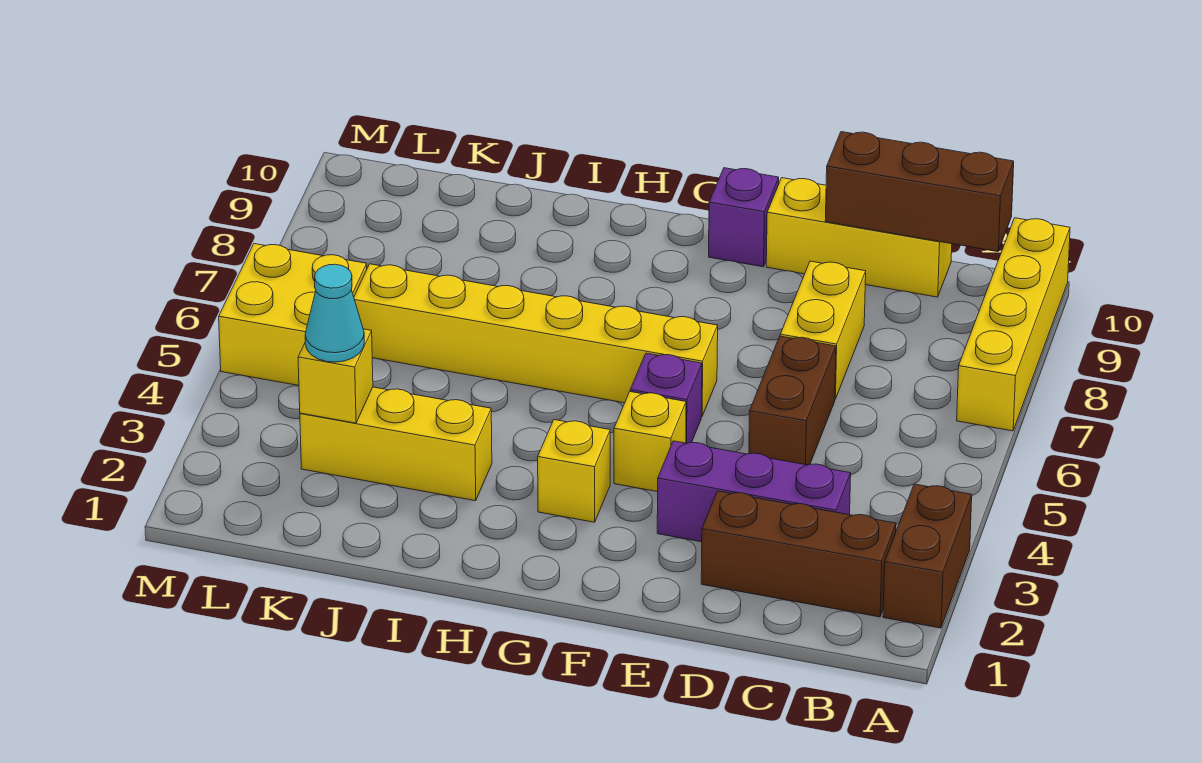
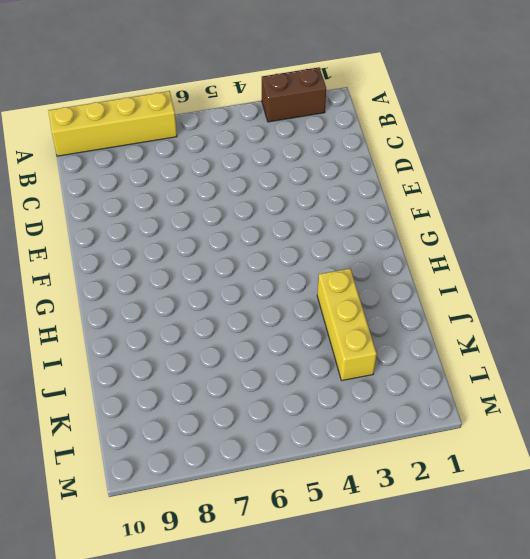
none -> brown 1x3 brick [701,491,896,617]
none -> purple 1x3 brick [657,441,851,542]
none -> yellow 1x3 brick [766,178,952,297]

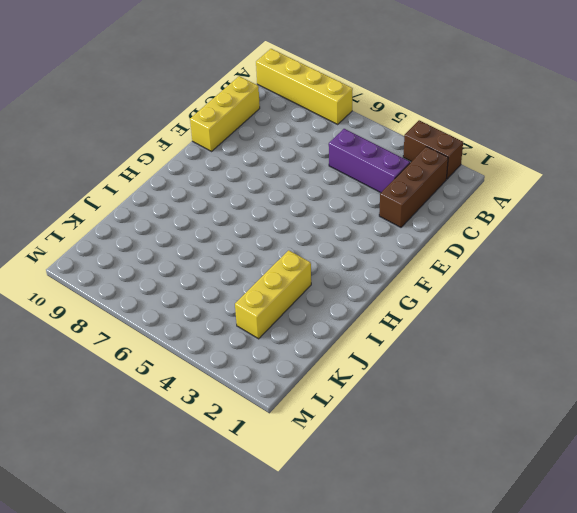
purple 1x3 brick [329,129,410,193] -> purple 1x3 brick turned to [657,441,851,542]
none -> brown 1x2 brick [749,336,836,465]
none -> yellow 1x2 brick [780,261,866,399]
none -> yellow 1x1 brick [614,392,686,492]

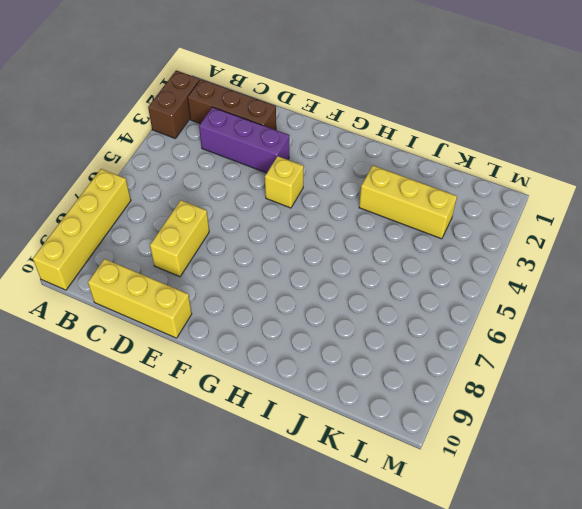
none -> brown 1x2 brick [749,336,836,465]
none -> purple 1x1 brick [630,353,702,443]
none -> yellow 1x6 brick [354,264,718,417]

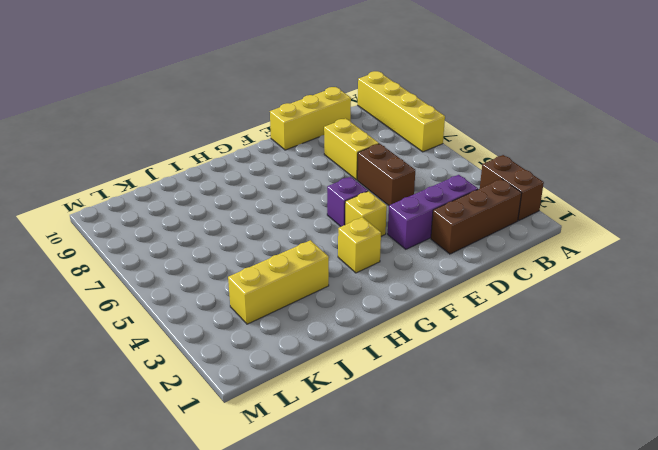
none -> yellow 1x6 brick [354,264,718,417]
none -> purple 1x1 brick [709,168,779,267]
none -> yellow 2x2 brick [219,244,367,386]

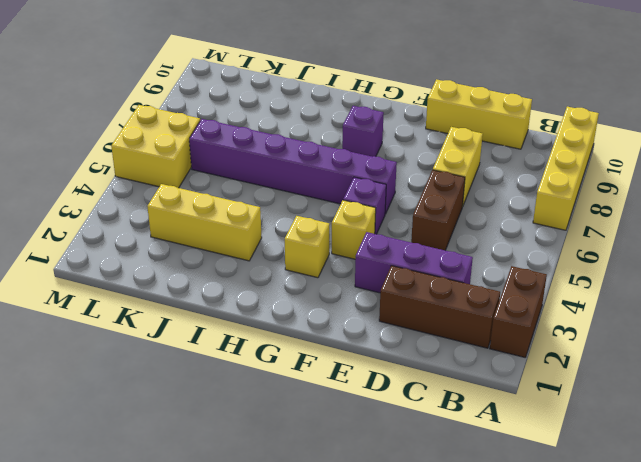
purple 1x6 brick [189,119,397,214] -> yellow 1x6 brick [354,264,718,417]
purple 1x1 brick [342,106,384,157] -> purple 1x1 brick moved to [709,168,779,267]
none -> brown 1x3 brick [825,132,1014,252]
none -> yellow 1x1 brick [298,329,373,423]
none -> cyan 1x1 cone [305,264,364,362]

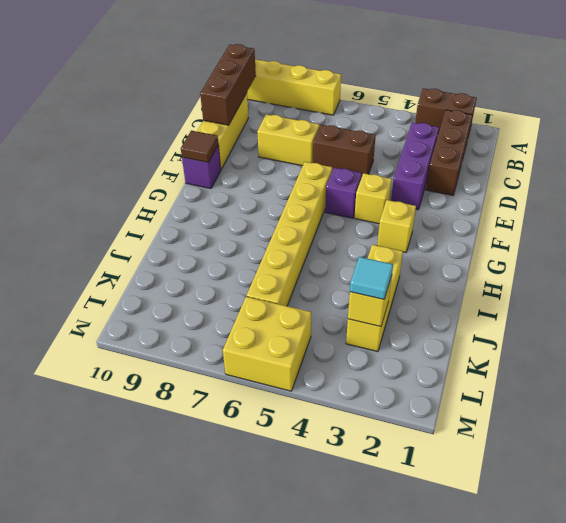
brown 1x1 tile [181,131,218,163] -> none
cyan 1x1 tile [350,257,393,299] -> cyan 1x1 cone [305,264,364,362]

